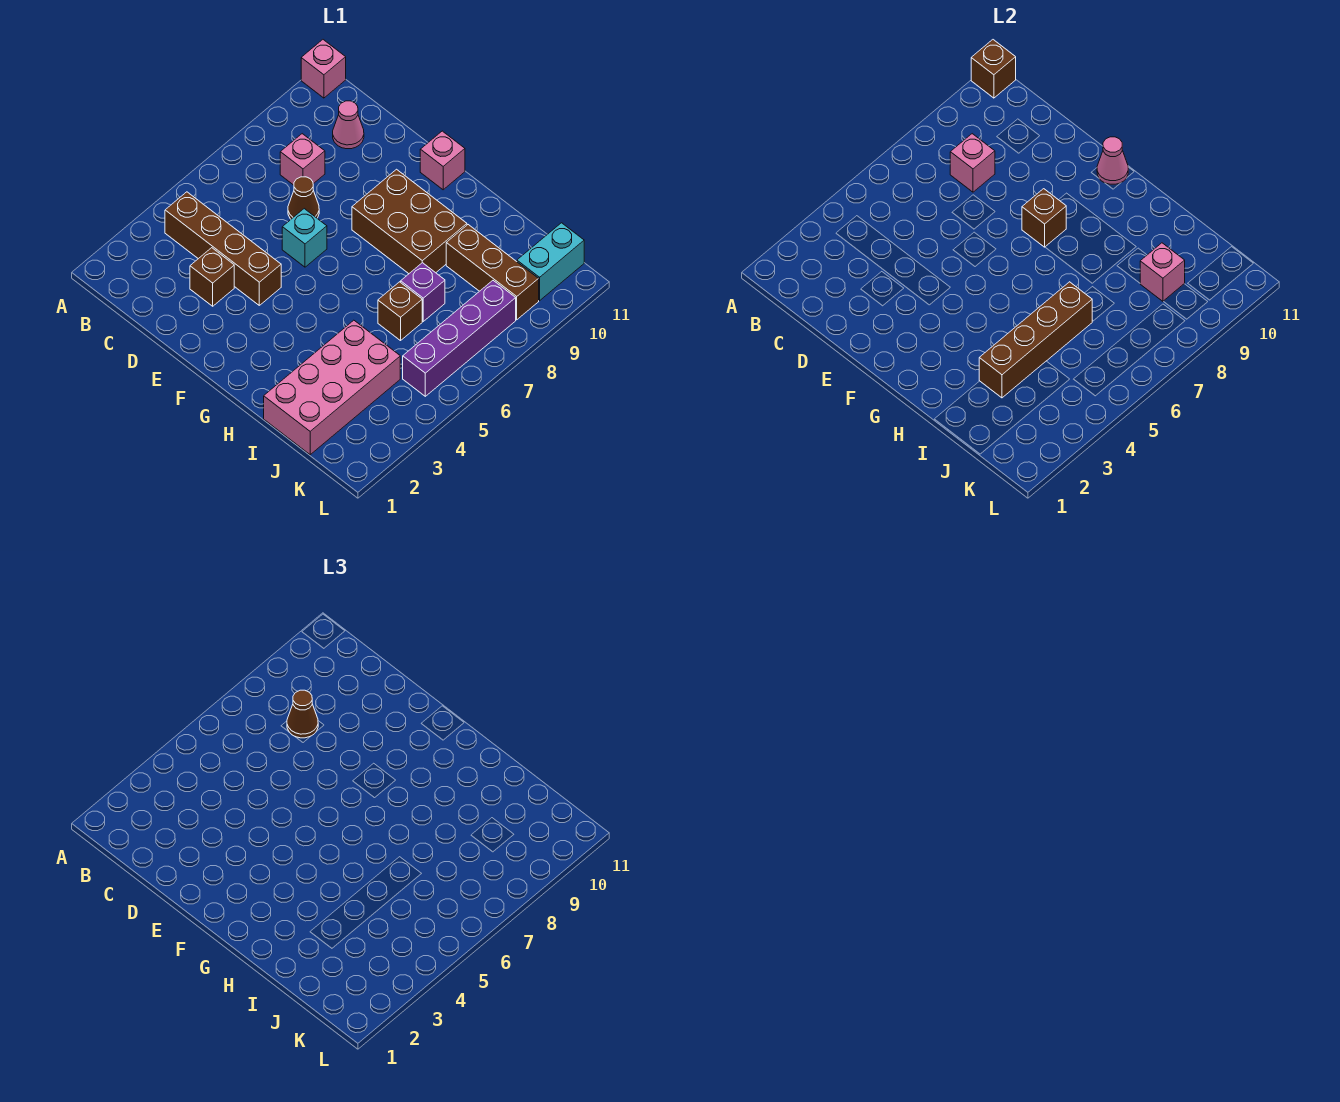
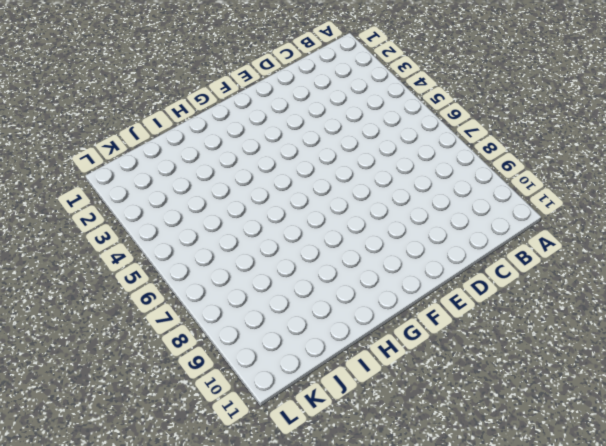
none -> pink 1x1 brick [301,40,346,98]
none -> brown 1x4 brick [165,192,281,305]
none -> pink 1x1 brick [280,134,325,185]

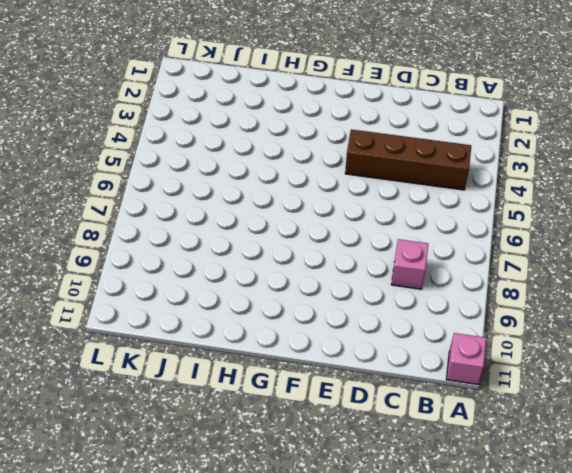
none -> pink 1x1 cone [333,101,364,149]
none -> brown 1x1 brick [190,248,234,306]
none -> brown 1x1 cone [288,177,319,219]

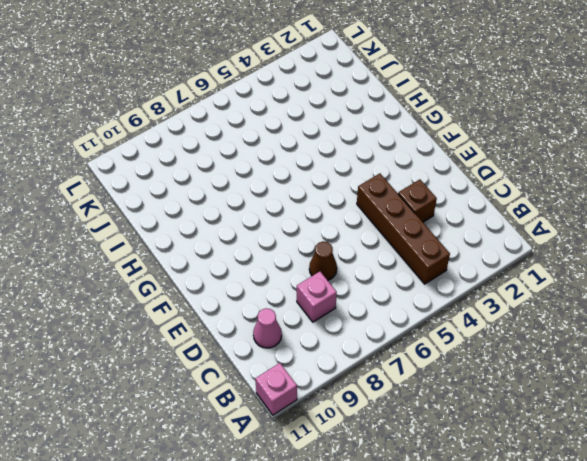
none -> cyan 1x1 brick [282,209,327,267]
none -> brown 2x3 brick [352,169,467,274]
none -> pink 1x1 brick [420,131,465,190]

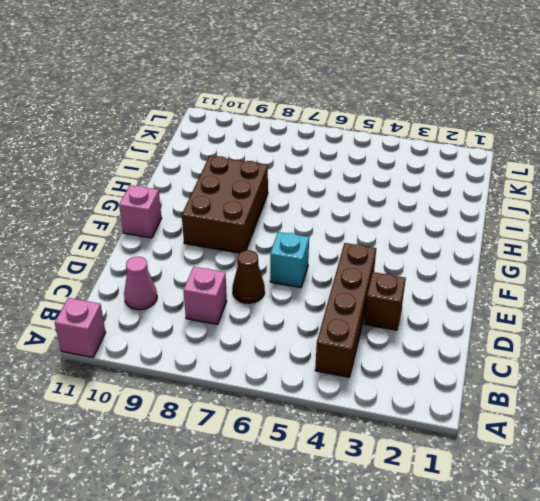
none -> pink 2x4 brick [264,320,400,455]
none -> brown 1x1 brick [378,282,422,341]
none -> purple 1x1 brick [401,263,445,321]

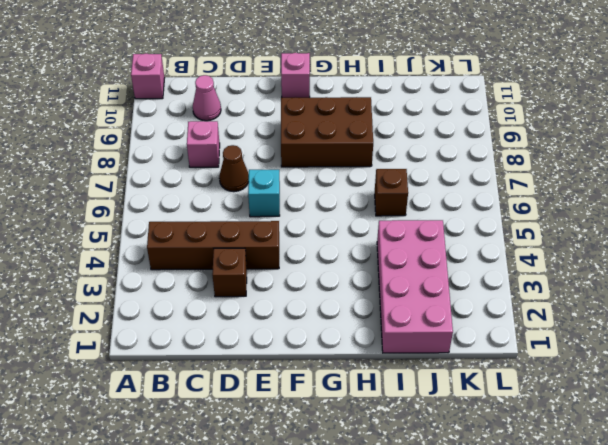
none -> purple 1x1 brick [401,263,445,321]
none -> brown 1x3 brick [446,225,539,320]
none -> purple 1x4 brick [403,281,516,396]

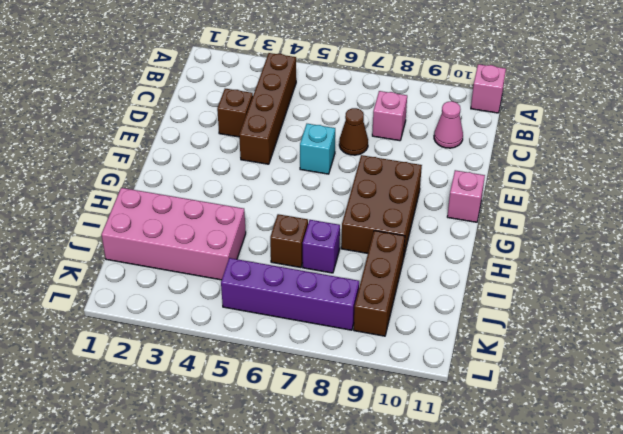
none -> cyan 1x2 brick [517,223,584,301]
none -> brown 1x1 brick [971,40,1016,98]
none -> pink 1x1 brick [950,134,995,192]

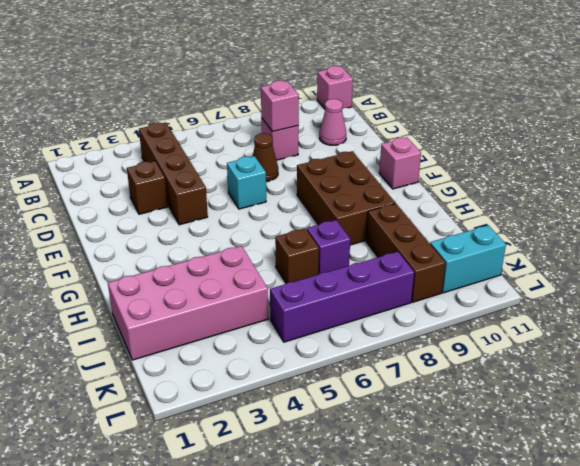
none -> brown 1x1 brick [971,40,1016,98]
none -> brown 1x1 brick [1022,189,1066,247]
none -> pink 1x1 cone [1097,137,1128,184]

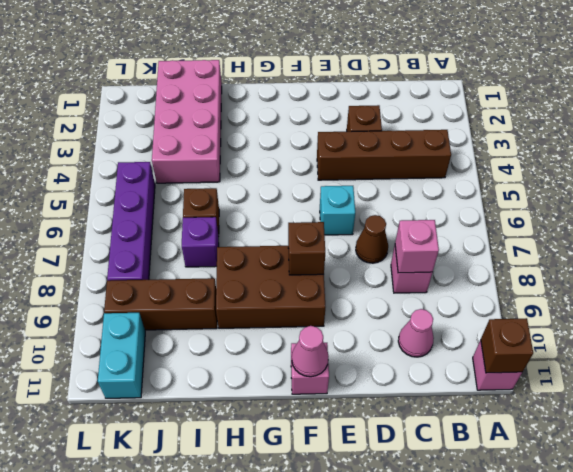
none -> brown 1x4 brick [979,282,1092,398]
none -> pink 1x1 brick [1140,243,1185,301]
none -> brown 1x1 cone [287,690,318,738]

